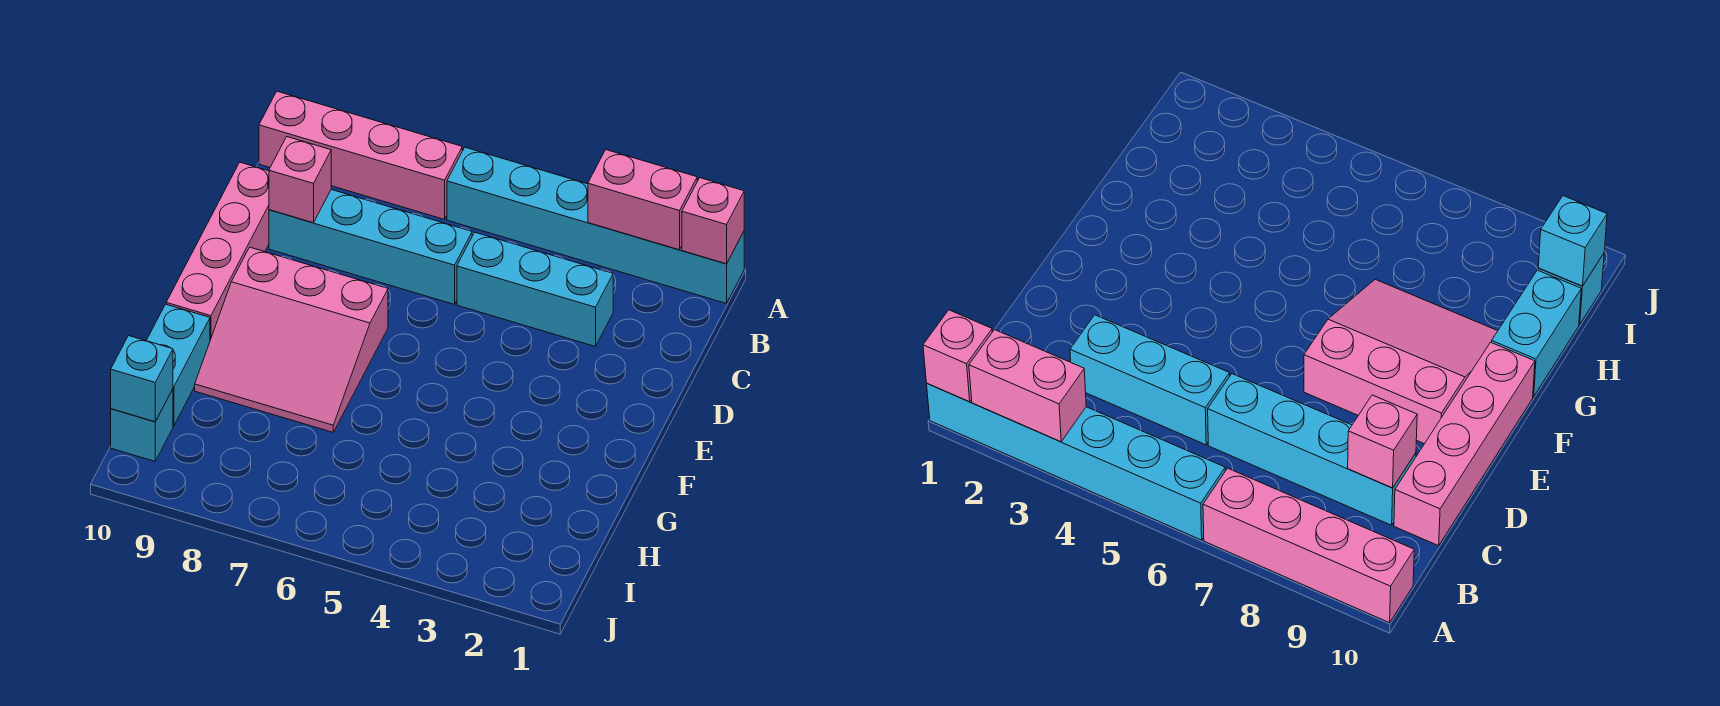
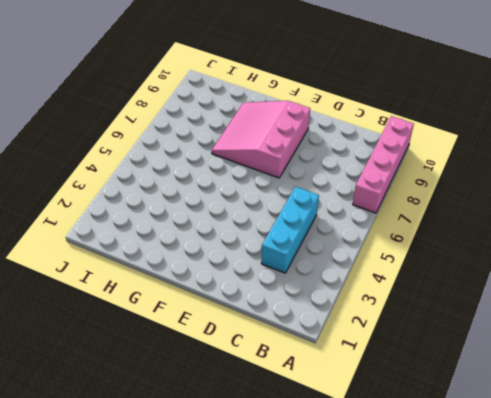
none -> cyan 1x6 brick [447,147,744,304]
none -> cyan 1x4 brick [269,190,472,304]
none -> pink 1x4 brick [166,162,269,340]

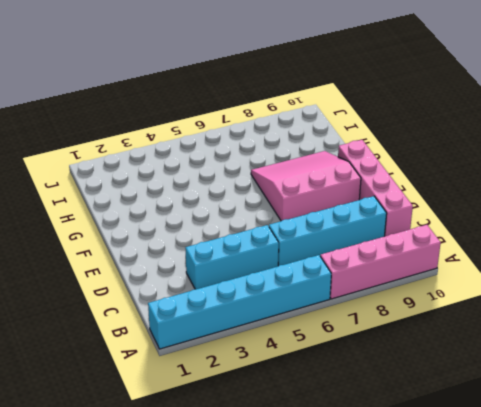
none -> cyan 1x2 brick [146,304,210,426]
none -> cyan 1x1 brick [111,389,173,461]
none -> pink 1x1 brick [682,178,744,264]

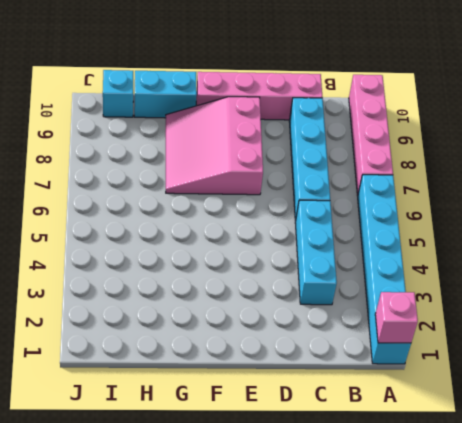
none -> pink 1x2 brick [588,150,697,250]
none -> pink 1x1 brick [269,137,331,223]
none -> cyan 1x1 brick [111,336,173,422]

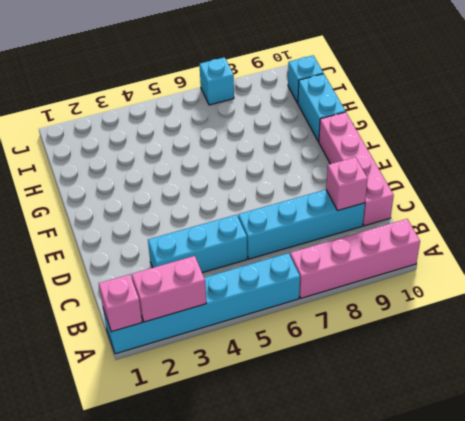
cyan 1x1 brick [200,57,234,105] -> cyan 1x1 brick moved to [111,336,173,422]
none -> pink 3x3 slope [195,247,388,432]

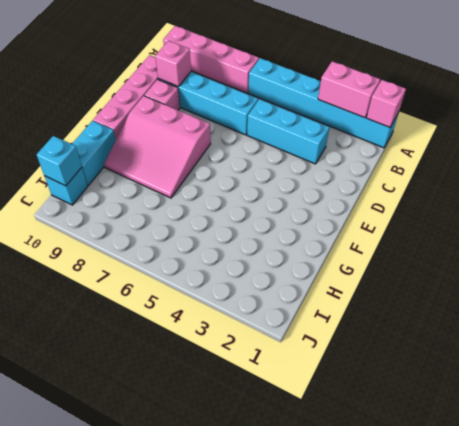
pink 1x1 brick [144,79,180,110] -> none

